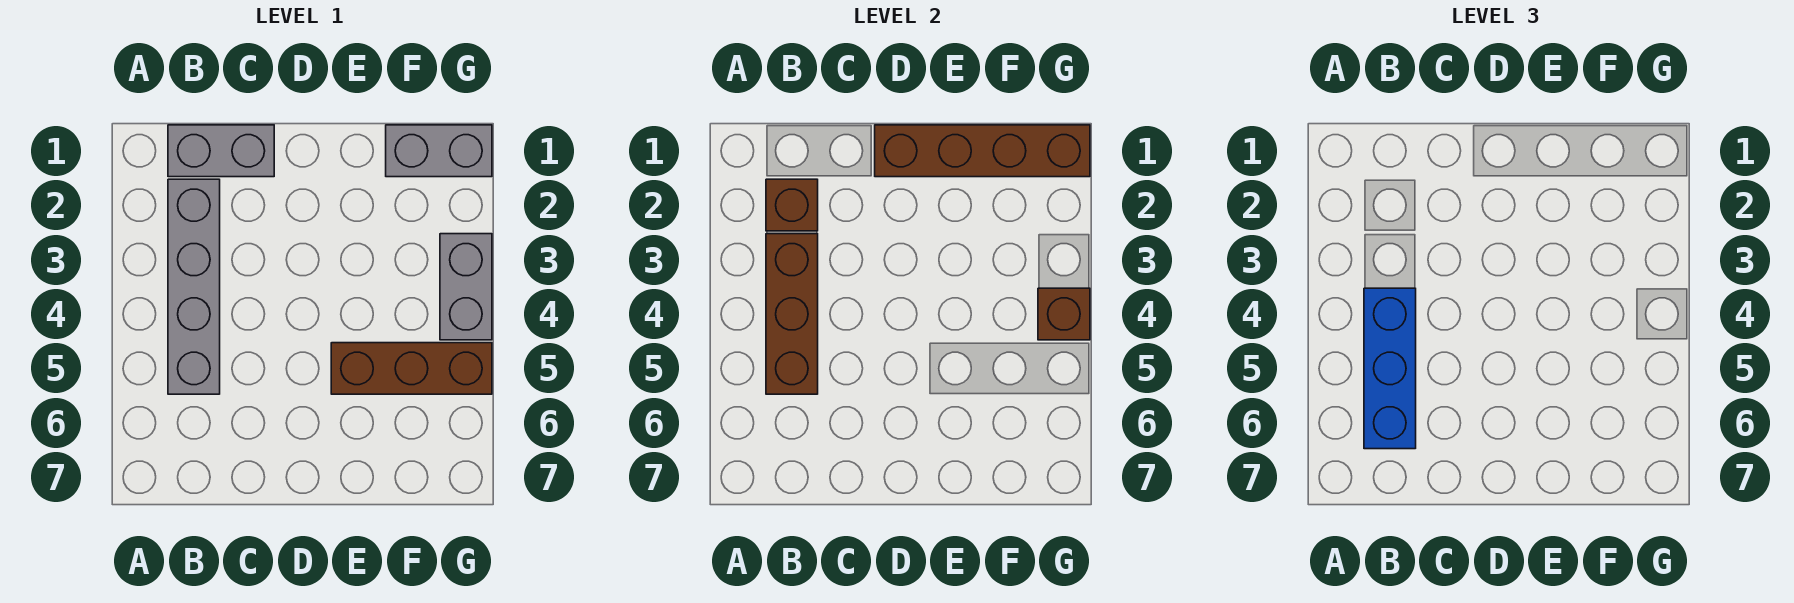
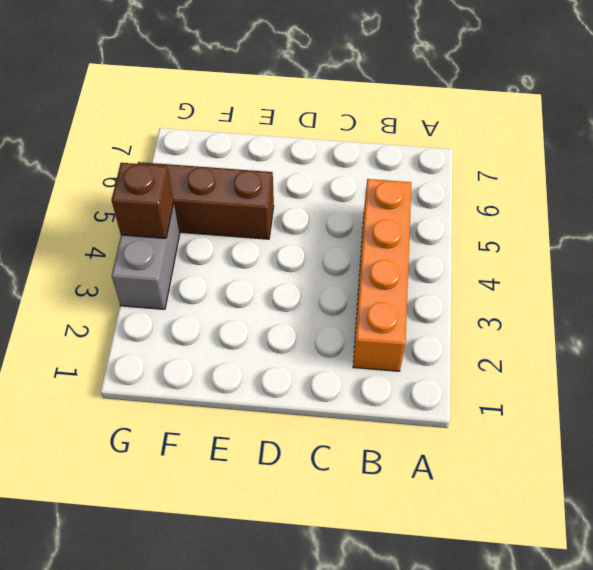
orange 1x4 brick [353,179,411,371] -> grey 1x4 brick [168,179,220,394]
none -> grey 1x2 brick [168,125,274,177]
none -> grey 1x2 brick [386,125,492,177]

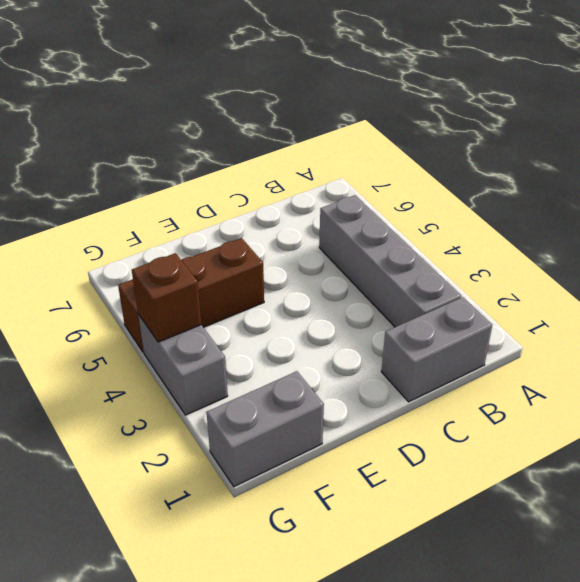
none -> brown 1x1 brick [766,179,818,231]
none -> brown 1x3 brick [766,234,818,394]

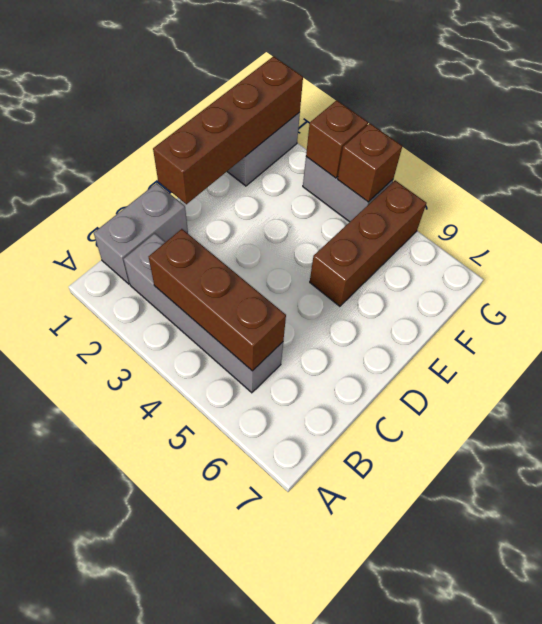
brown 1x1 brick [306,100,368,178] -> brown 1x1 brick moved to [766,179,818,231]
none -> blue 1x3 brick [1364,288,1416,449]

